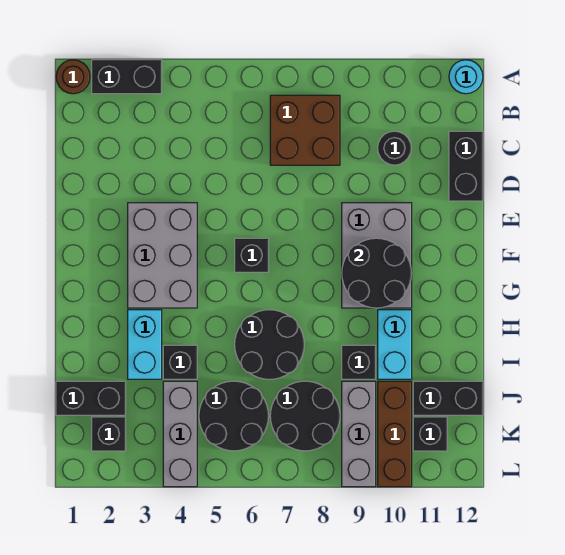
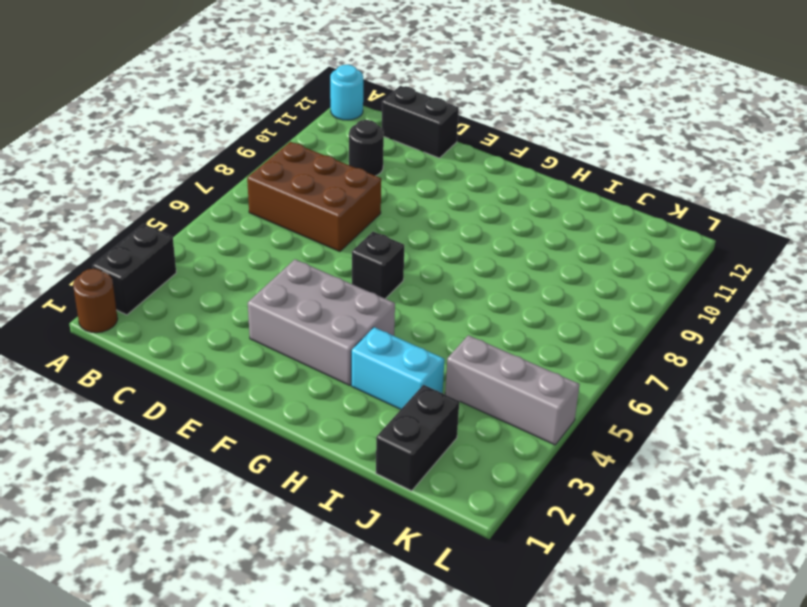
brown 2x3 brick [247,142,381,252] -> brown 2x2 brick [270,95,340,165]
none -> grey 2x3 brick [342,203,412,308]
none -> black 2x2 round brick [235,310,304,379]
none -> cyan 1x2 brick [378,310,412,379]

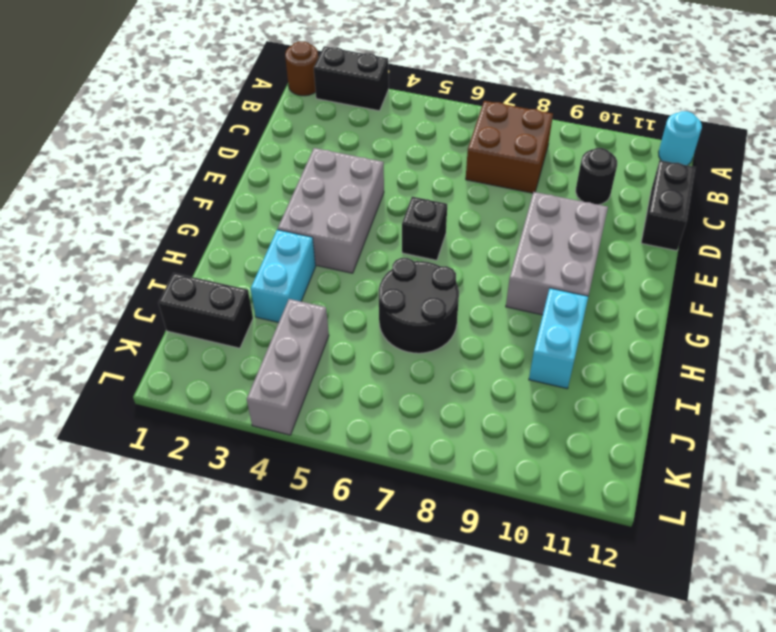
none -> black 1x1 brick [163,345,197,379]
none -> black 1x1 brick [342,345,376,379]
none -> black 2x2 round brick [199,381,269,451]

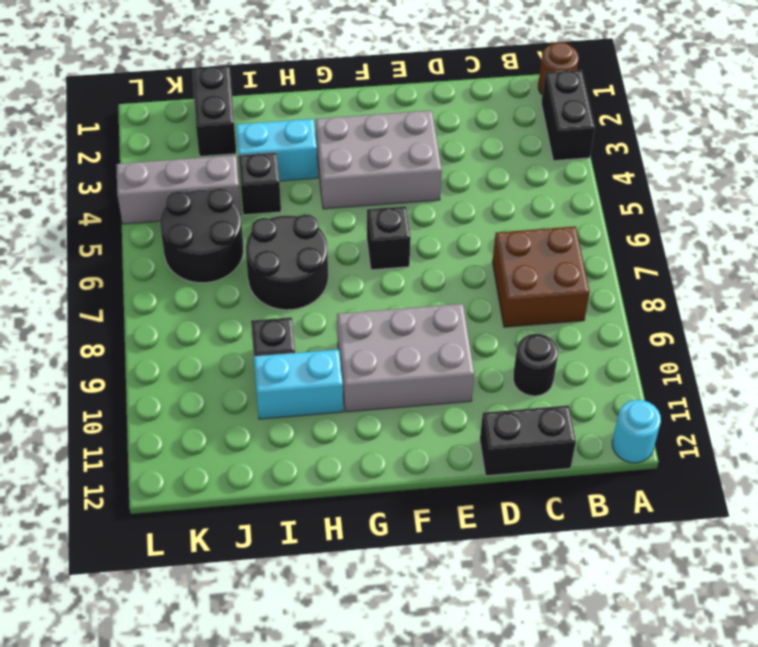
none -> black 2x2 round brick [270,381,340,451]
none -> grey 1x3 brick [342,381,376,487]
none -> brown 1x3 brick [378,381,412,487]

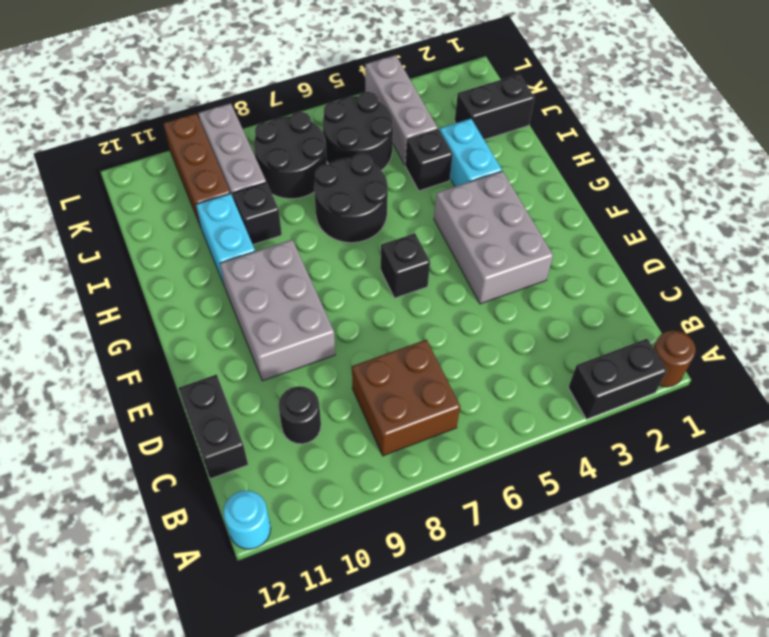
none -> black 1x2 brick [413,381,483,415]
none -> black 1x1 brick [92,417,126,451]
none -> black 1x1 brick [413,417,447,451]

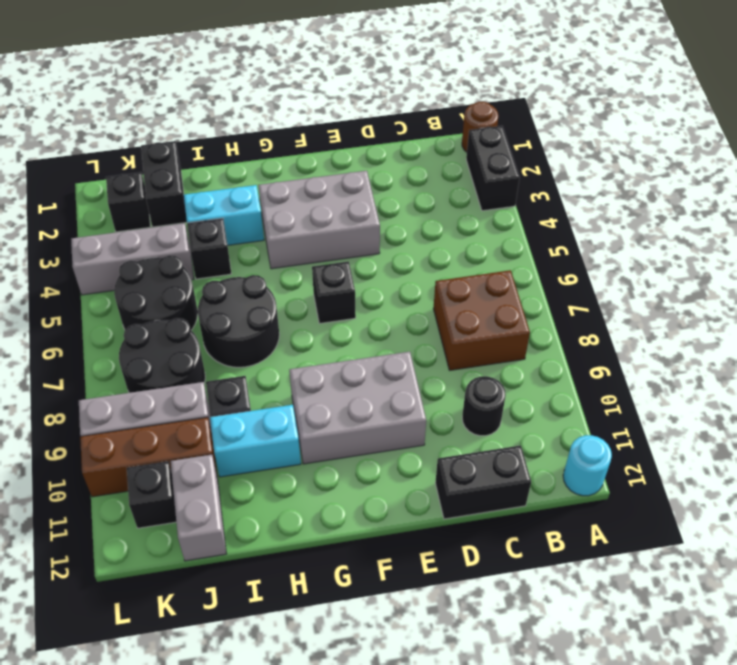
grey 1x2 brick [171,455,226,561] -> black 1x2 brick [413,381,483,415]
none -> black 2x2 round brick [342,238,412,308]

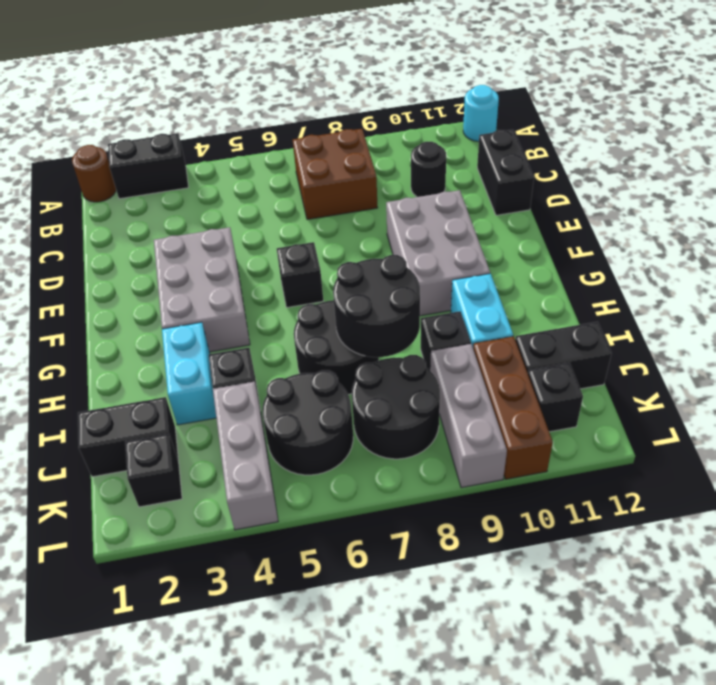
black 2x2 round brick [333,255,420,357] -> black 2x2 round brick moved to [342,238,412,308]

